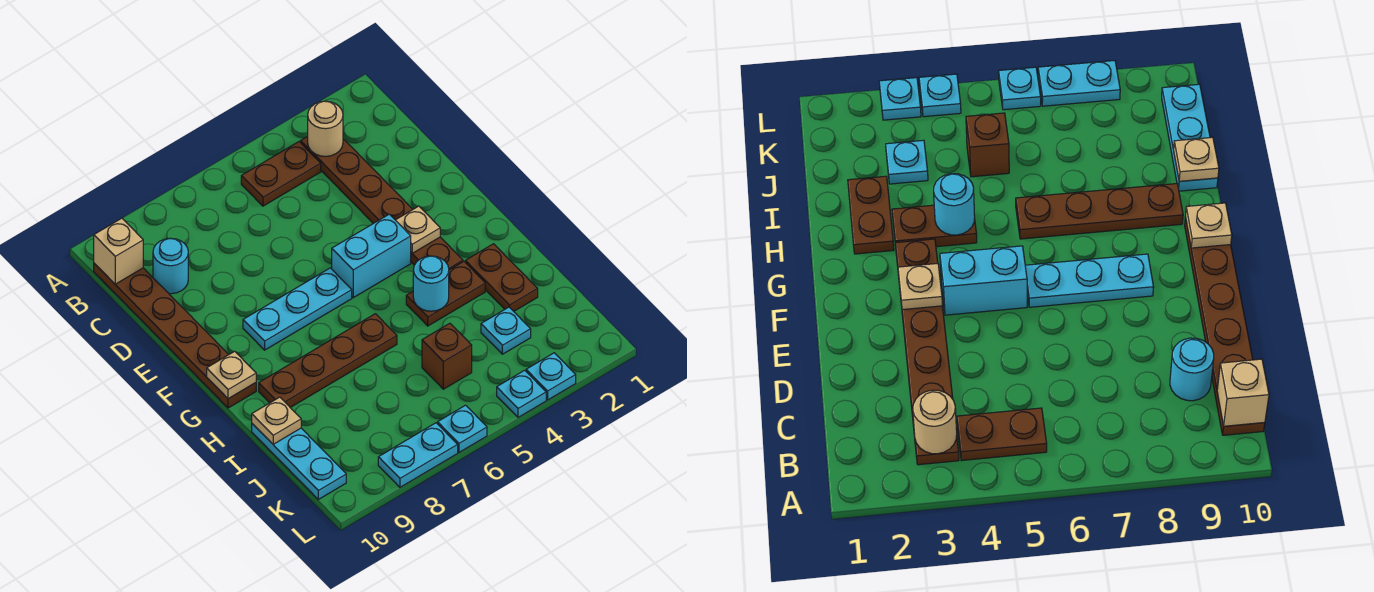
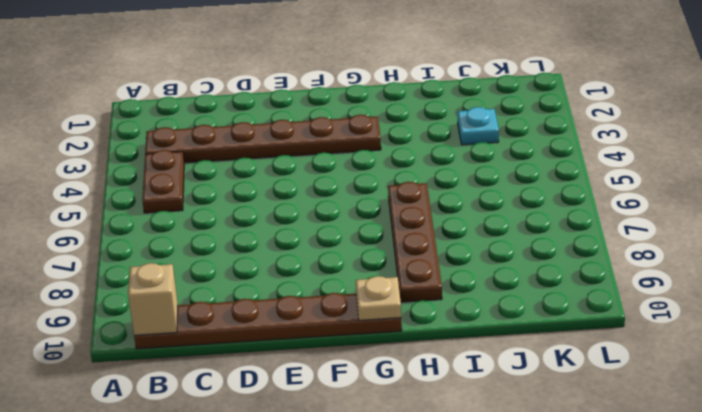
none -> cyan 1x1 round brick [153,238,188,294]
none -> cyan 1x2 brick [332,214,411,298]
none -> cyan 1x3 plate [243,268,352,350]

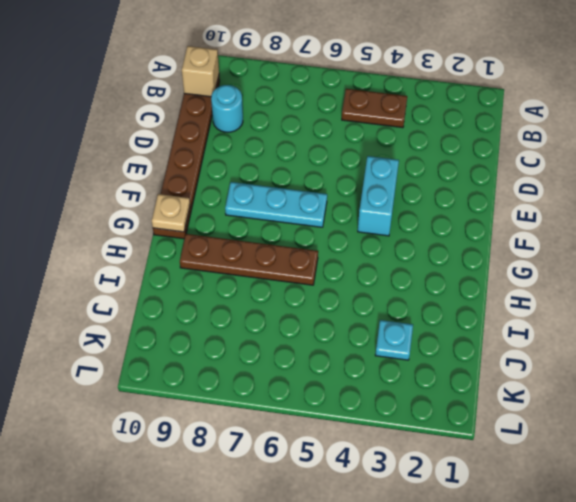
cyan 1x2 brick [358,156,399,236] -> cyan 1x2 brick turned to [332,214,411,298]
none -> brown 1x6 plate [301,136,463,270]
none -> brown 1x2 plate [465,244,538,311]
none -> brown 1x2 plate [406,261,485,326]

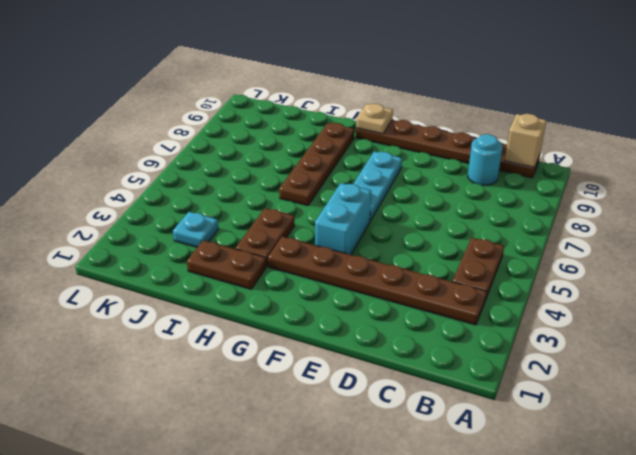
none -> cyan 1x3 plate [252,424,346,499]
none -> brown 1x1 brick [422,323,472,389]
none -> cyan 1x1 plate [526,353,576,400]

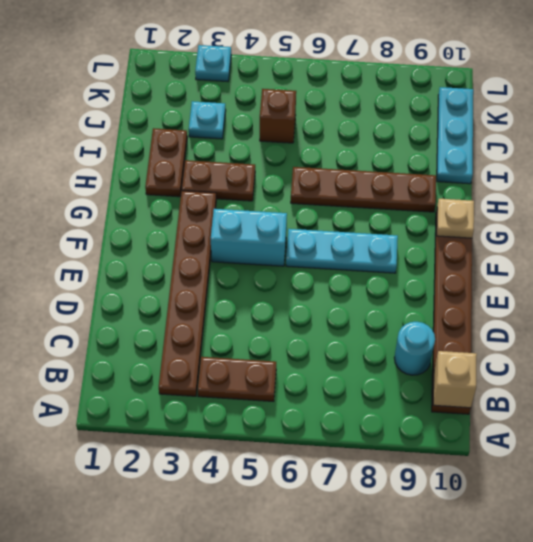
none -> cyan 1x1 plate [497,370,546,417]
none -> cyan 1x1 plate [438,405,487,452]
none -> cyan 1x2 plate [378,423,458,487]

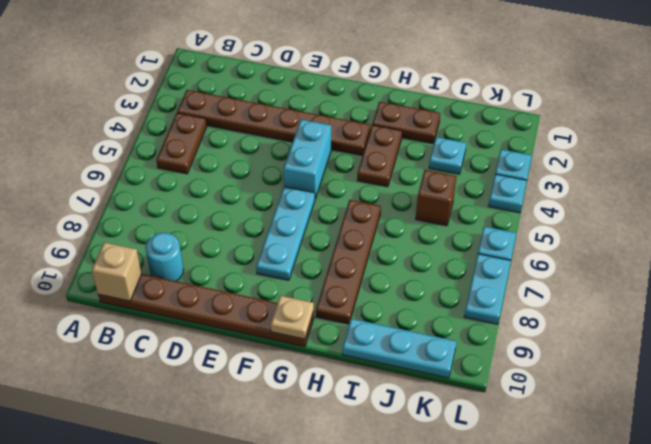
none -> tan 1x1 round brick [308,101,343,156]
none -> tan 1x1 plate [396,206,440,253]
none -> cyan 1x1 round brick [413,256,449,311]

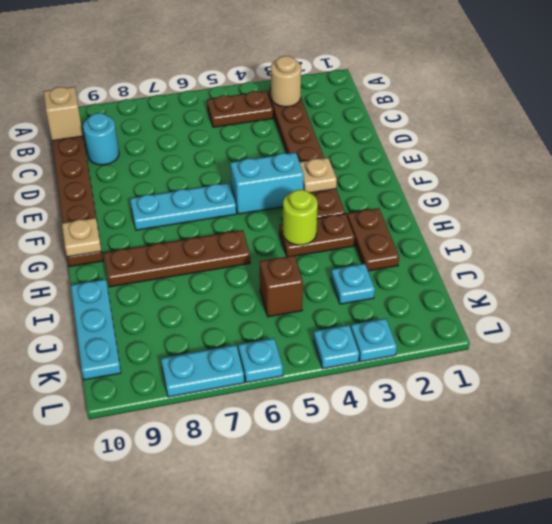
lime 1x1 round brick [283,190,318,245] -> cyan 1x1 round brick [413,256,449,311]
none -> tan 1x1 plate [252,397,301,444]

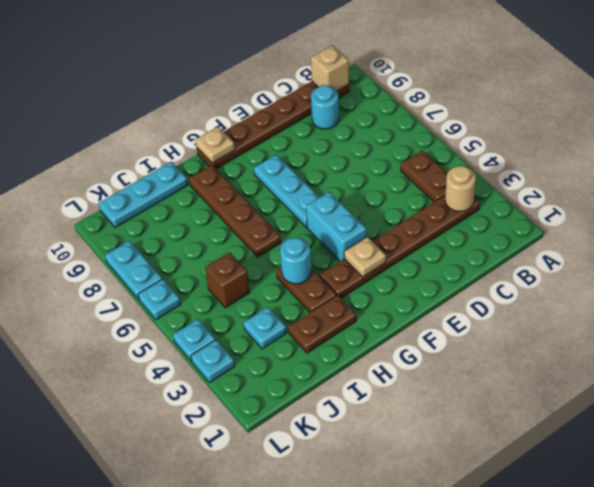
none -> tan 1x1 plate [252,397,301,444]

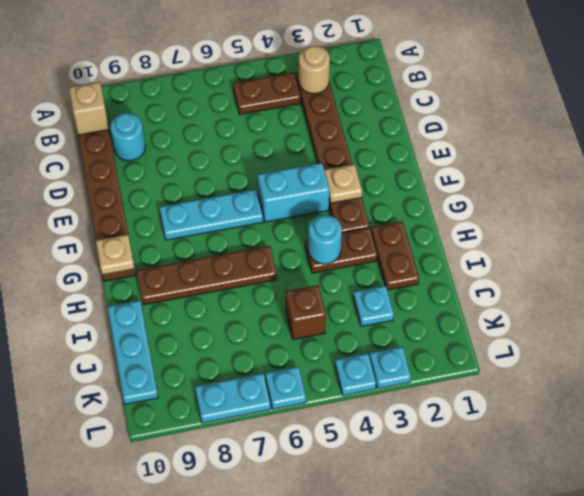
none -> tan 1x1 plate [252,397,301,444]

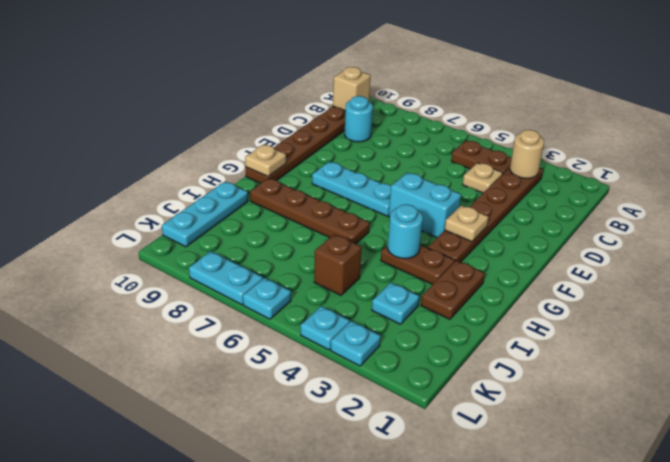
tan 1x1 plate [462,163,503,193] -> tan 1x1 plate moved to [252,397,301,444]

